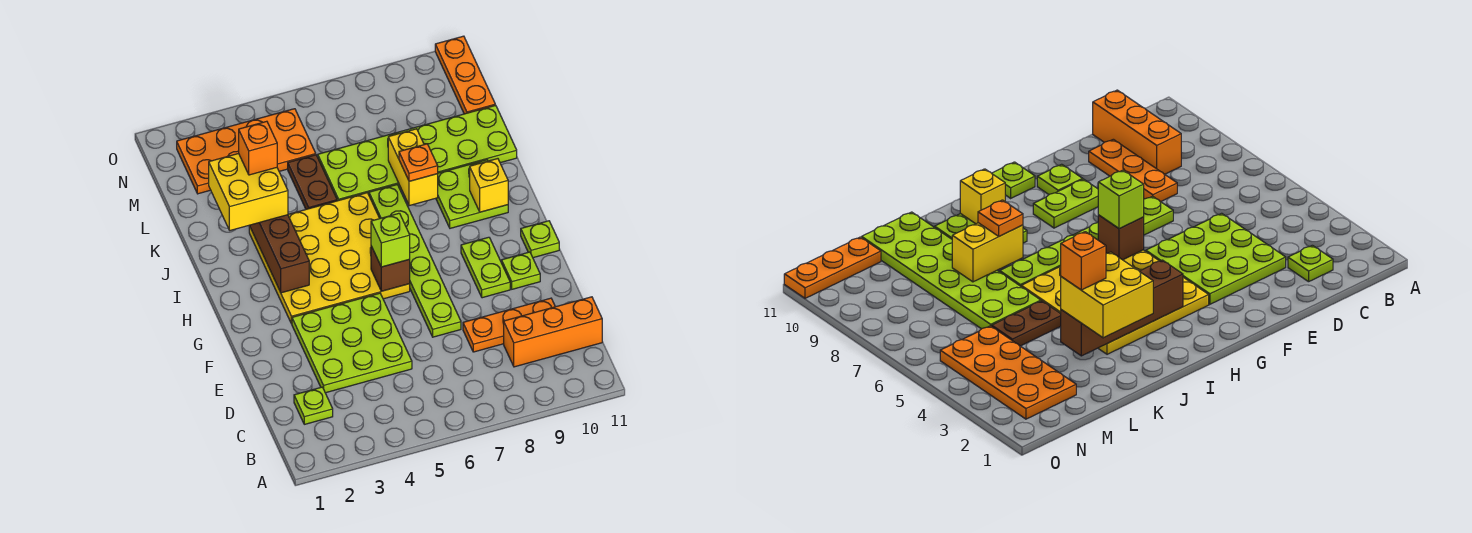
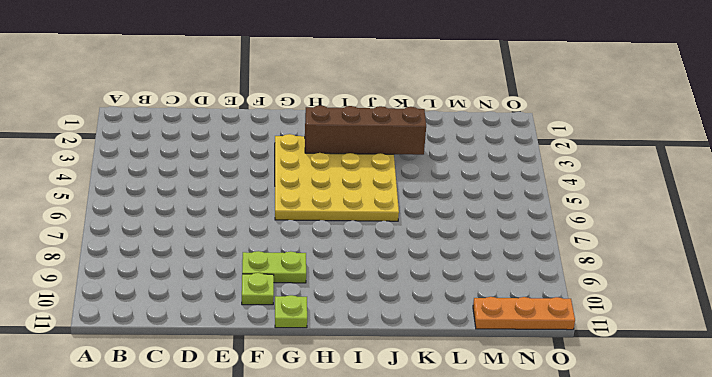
none -> lime 1x1 plate [294,387,333,424]
none -> orange 1x3 brick [504,297,602,367]
none -> lime 3x3 plate [292,293,412,393]

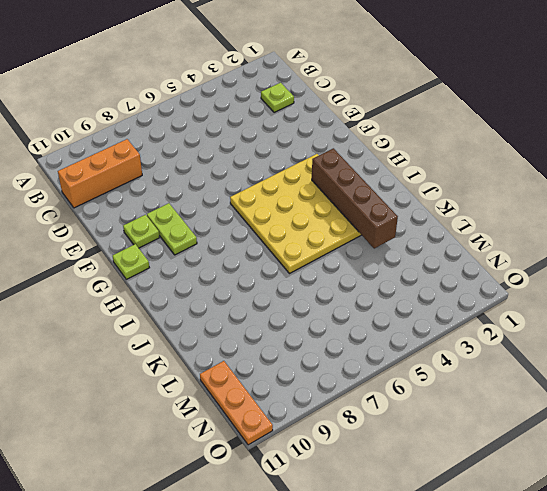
none -> lime 3x3 plate [292,293,412,393]
none -> orange 1x3 plate [463,298,555,352]
none -> lime 1x6 plate [369,185,461,337]

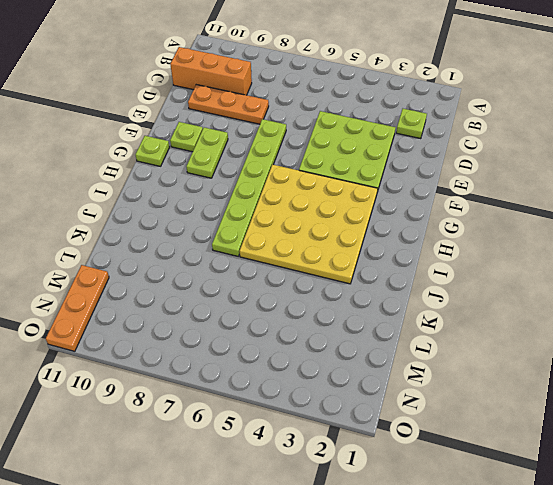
none -> lime 2x2 plate [436,160,508,228]
none -> brown 1x2 plate [288,155,337,209]
none -> lime 2x6 plate [318,105,517,201]

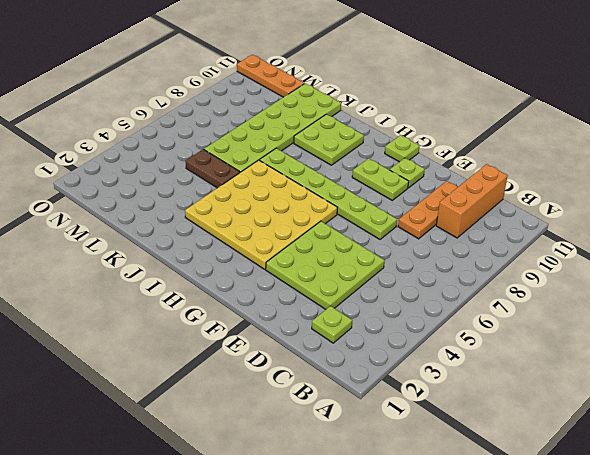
none -> orange 2x4 plate [177,109,316,194]
none -> brown 1x1 brick [371,246,410,291]
none -> brown 1x4 brick [249,215,309,293]

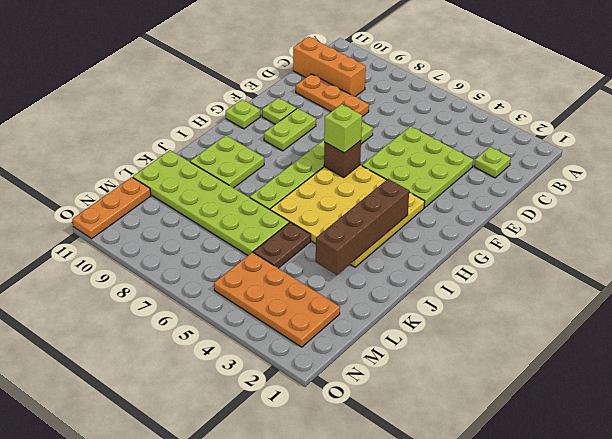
none -> yellow 1x1 brick [470,159,508,212]
none -> yellow 1x2 brick [388,129,438,206]
none -> yellow 2x2 brick [209,153,288,230]

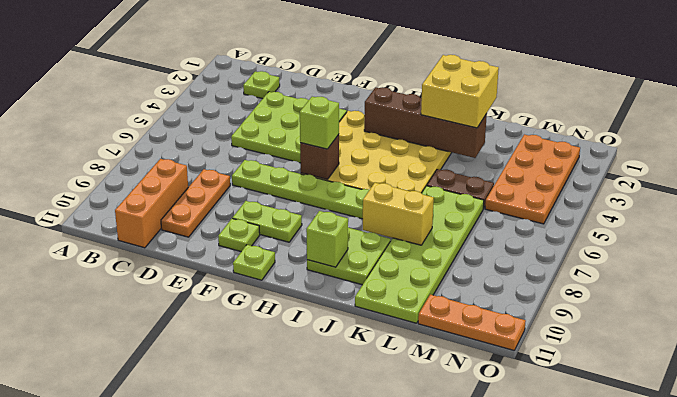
lime 1x1 brick [306,211,348,267] -> yellow 1x1 brick [470,159,508,212]
none -> orange 1x1 plate [399,144,438,181]
none -> orange 1x1 brick [239,121,277,175]

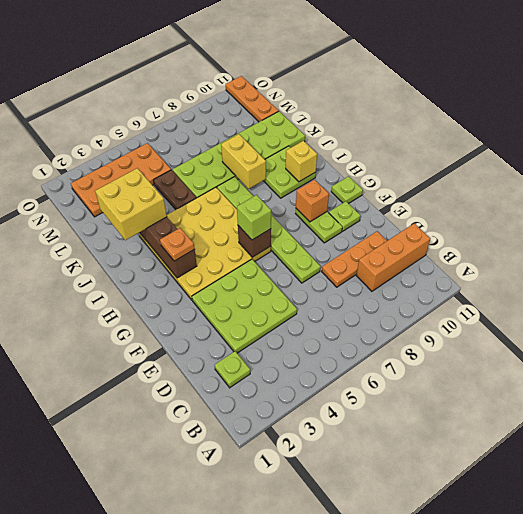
orange 1x1 brick [296,180,329,222] -> orange 1x1 brick moved to [239,121,277,175]
orange 1x1 plate [160,228,195,261] -> orange 1x1 plate moved to [399,144,438,181]

